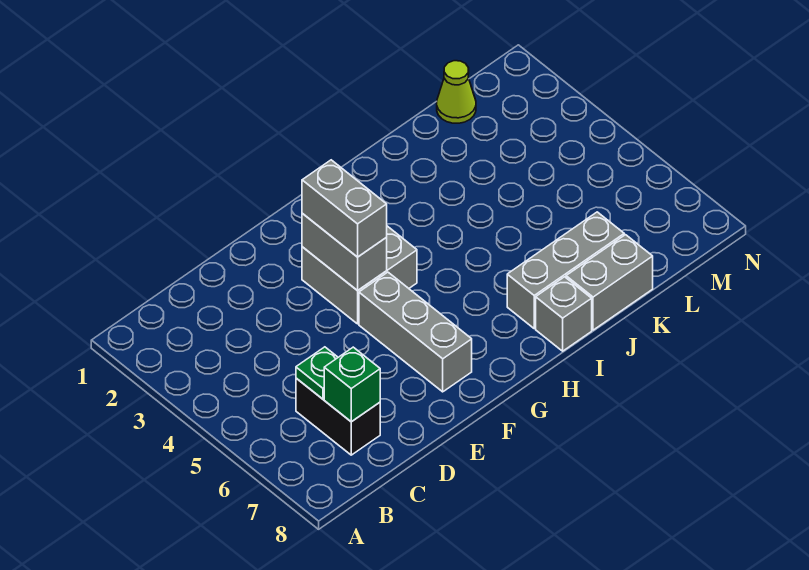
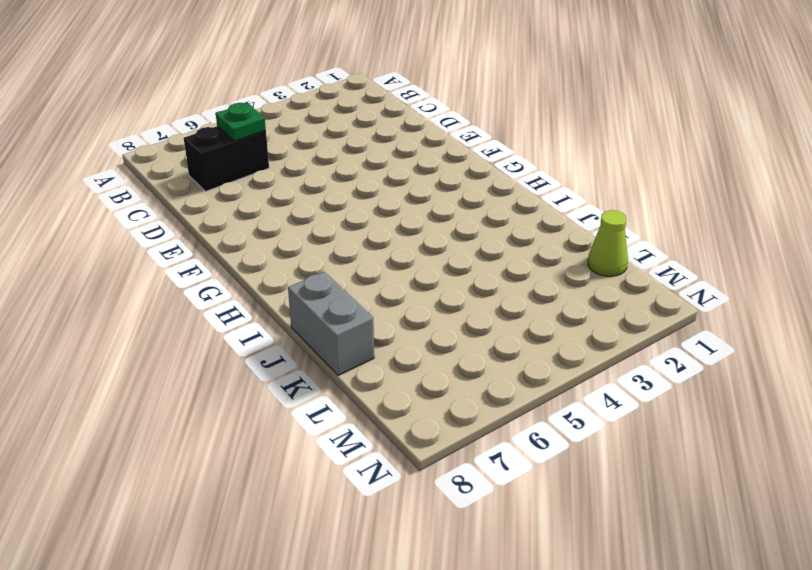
none -> grey 2x2 brick [302,226,417,324]
none -> grey 1x3 brick [359,272,472,392]

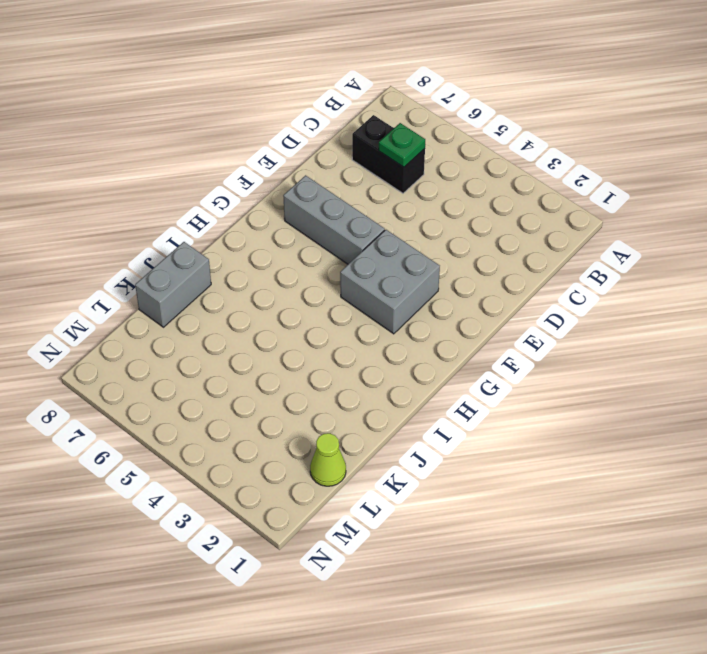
none -> grey 1x3 brick [507,212,624,328]
none -> grey 1x1 brick [536,277,592,351]

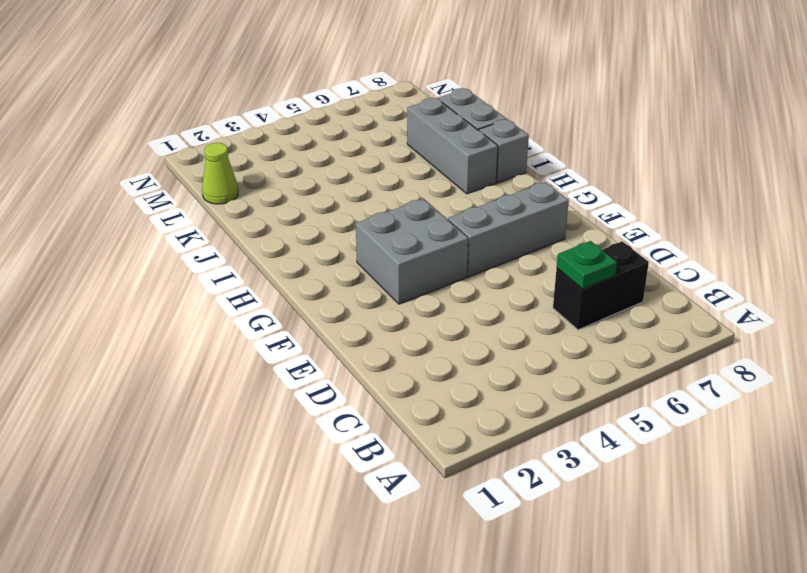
none -> green 1x1 brick [324,347,380,422]
none -> grey 1x2 brick [302,214,387,291]

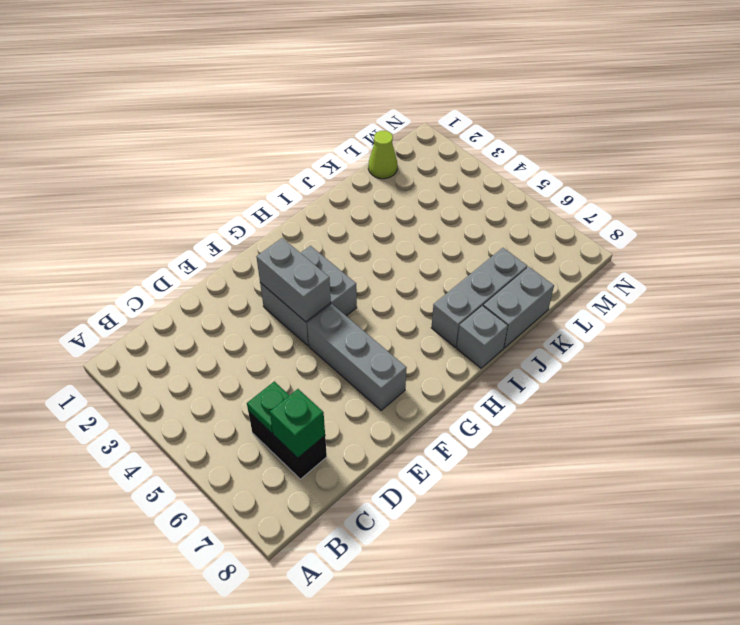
none -> grey 1x2 brick [302,160,387,257]

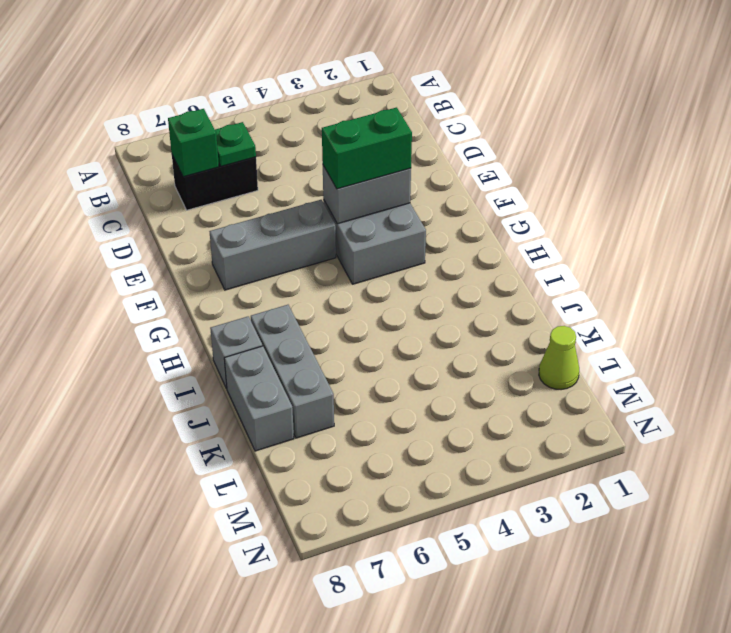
green 1x2 brick [322,107,412,189] -> grey 1x2 brick [302,160,387,257]

